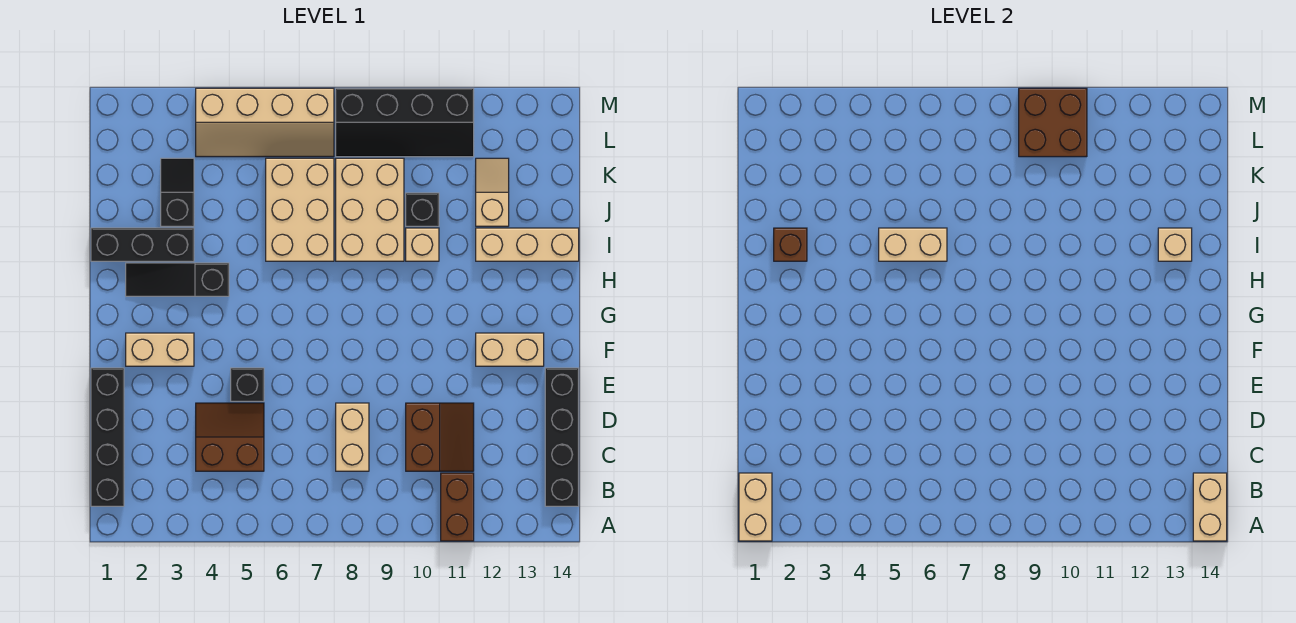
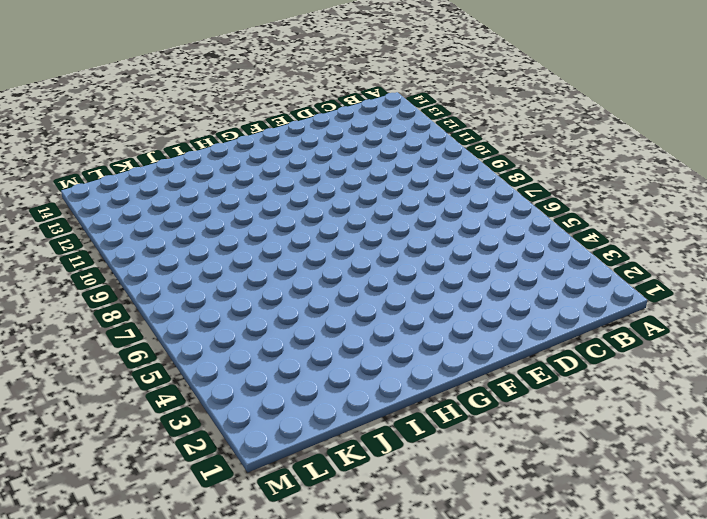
none -> brown 1x2 brick [441,473,474,541]
none -> black 1x4 brick [91,368,124,506]
none -> black 1x4 brick [545,368,579,506]

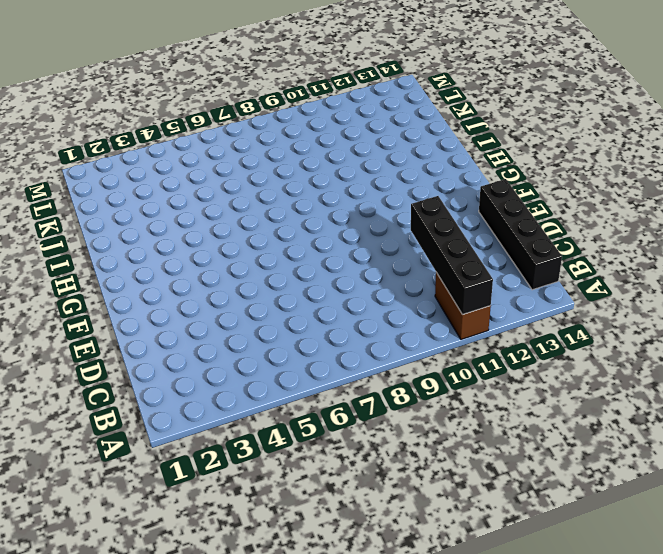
black 1x4 brick [411,196,493,315] -> black 1x4 brick moved to [91,368,124,506]
none -> brown 2x2 slope [196,403,264,471]
none -> tan 1x2 brick [336,403,369,471]
none -> brown 2x2 slope [406,403,474,471]

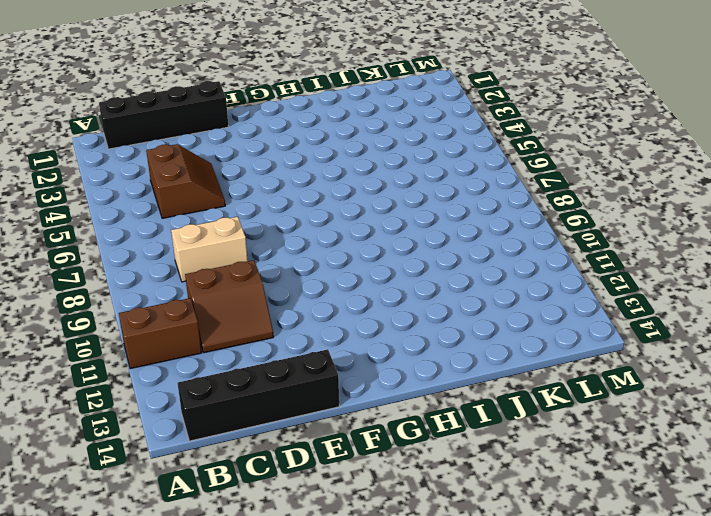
none -> black 1x1 brick [231,368,264,401]
none -> tan 1x2 brick [126,333,194,366]
none -> tan 1x2 brick [476,333,544,366]

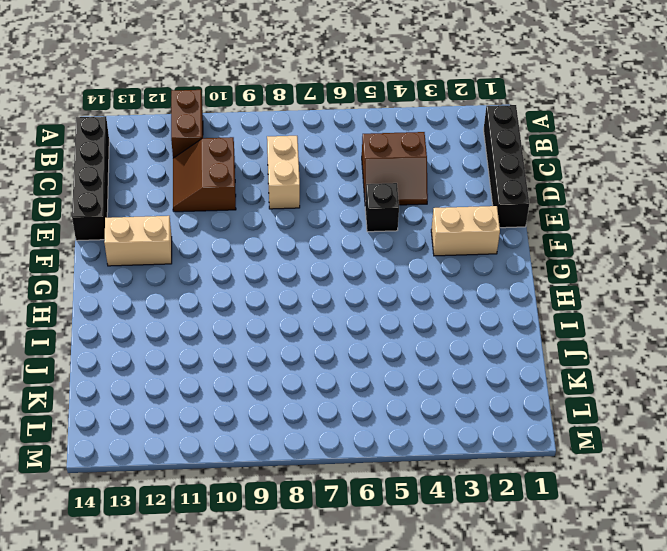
none -> black 1x3 slope [126,263,229,296]
none -> black 1x3 brick [91,228,194,261]
none -> tan 2x3 brick [266,158,334,261]

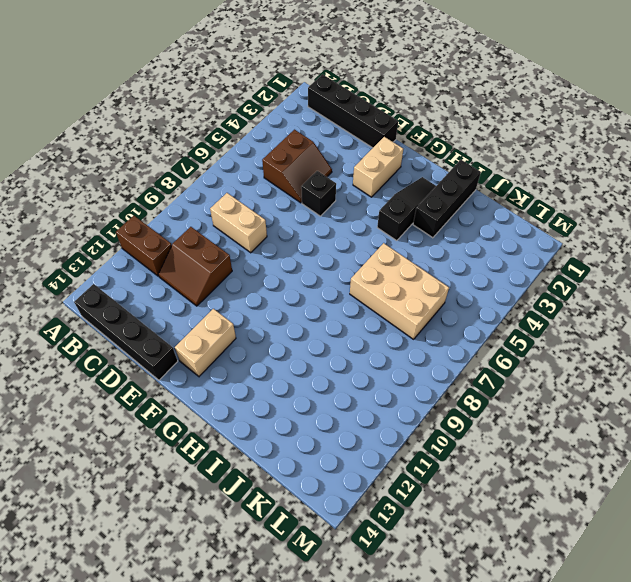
none -> tan 2x3 brick [336,158,404,261]
none -> tan 1x1 brick [406,228,439,261]
none -> tan 1x3 brick [476,228,579,261]

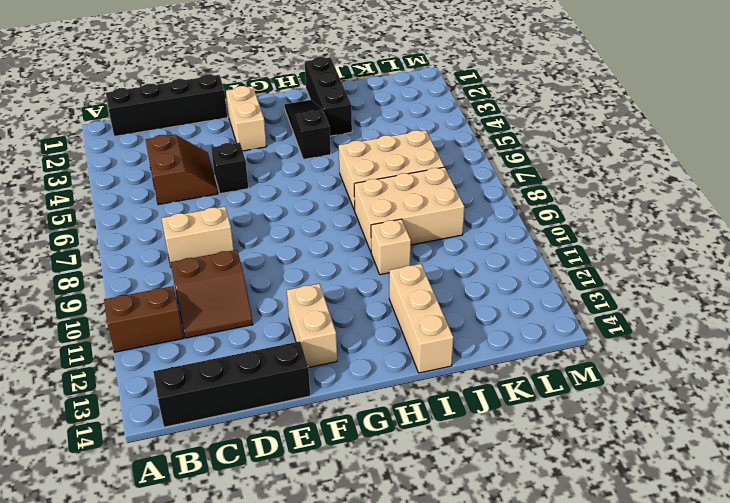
none -> black 1x2 slope [161,158,194,226]
none -> black 1x1 brick [406,193,439,226]
none -> tan 1x2 slope [476,158,509,226]

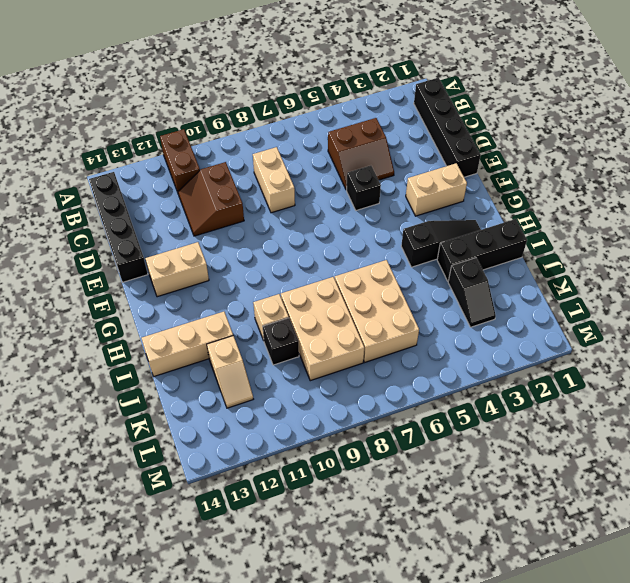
none -> tan 2x4 slope [196,88,334,157]
none -> black 2x4 slope [336,88,474,157]
none -> tan 1x2 brick [739,473,772,541]

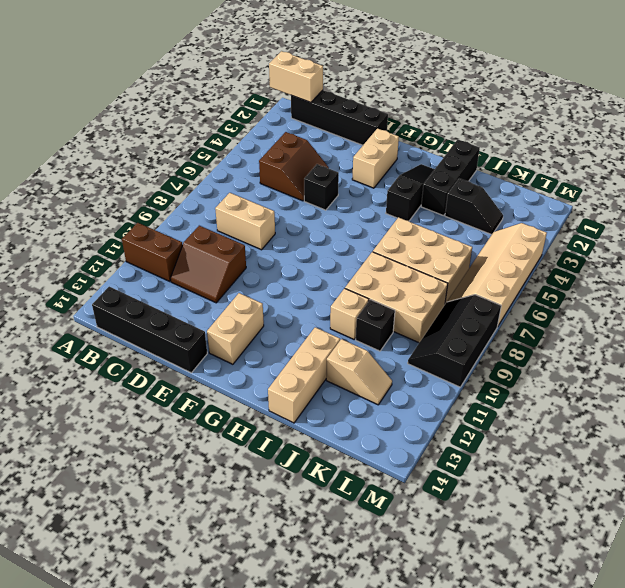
black 2x3 slope [408,295,501,387] -> black 2x4 slope [336,88,474,157]
none -> tan 1x2 brick [1193,473,1227,541]
none -> brown 1x1 brick [774,228,807,261]
none -> tan 1x2 brick [879,228,947,261]

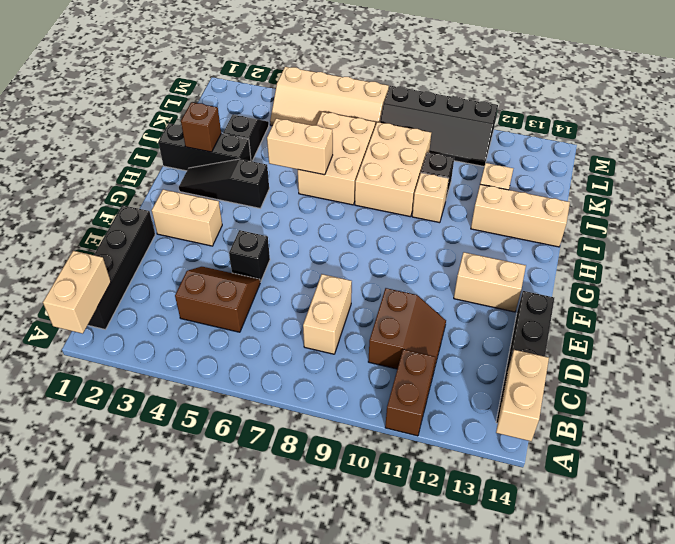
none -> tan 1x1 brick [1158,228,1192,261]
none -> brown 2x2 brick [1019,88,1087,157]

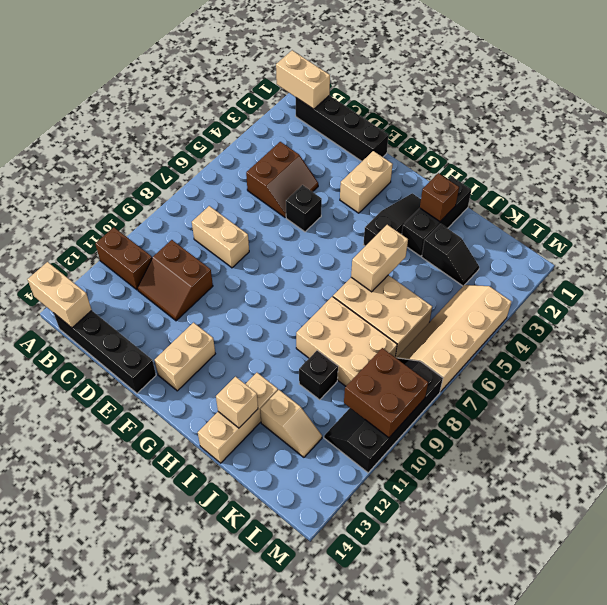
none -> tan 1x1 brick [406,228,439,261]

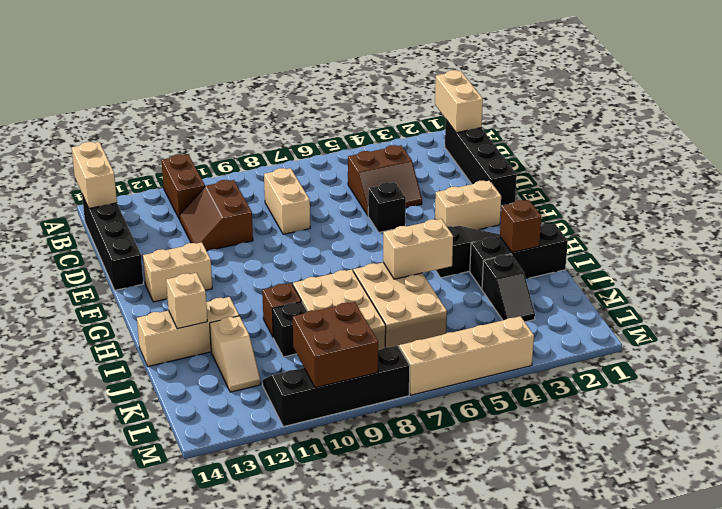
brown 1x1 brick [262,283,301,337] -> tan 1x1 brick [406,228,439,261]

